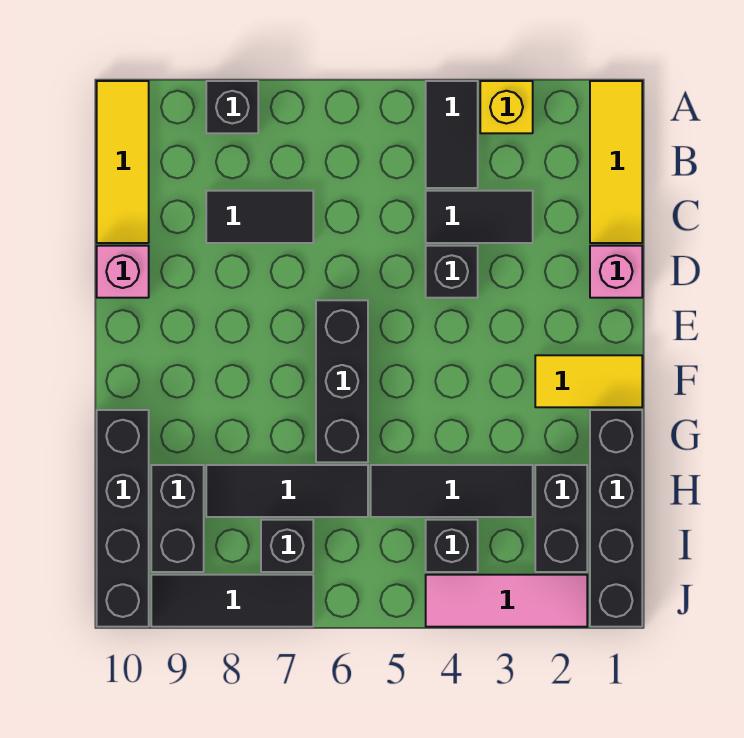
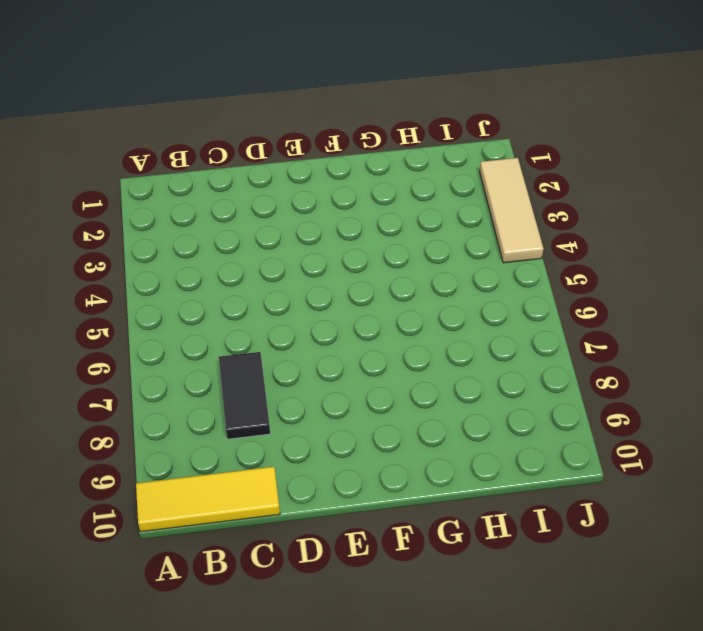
tan 1x3 tile [480,158,544,263] -> pink 1x3 tile [426,575,587,627]
none -> yellow 1x3 tile [590,81,642,243]
none -> yellow 1x1 brick [480,81,533,133]
none -> black 1x2 tile [426,81,478,188]

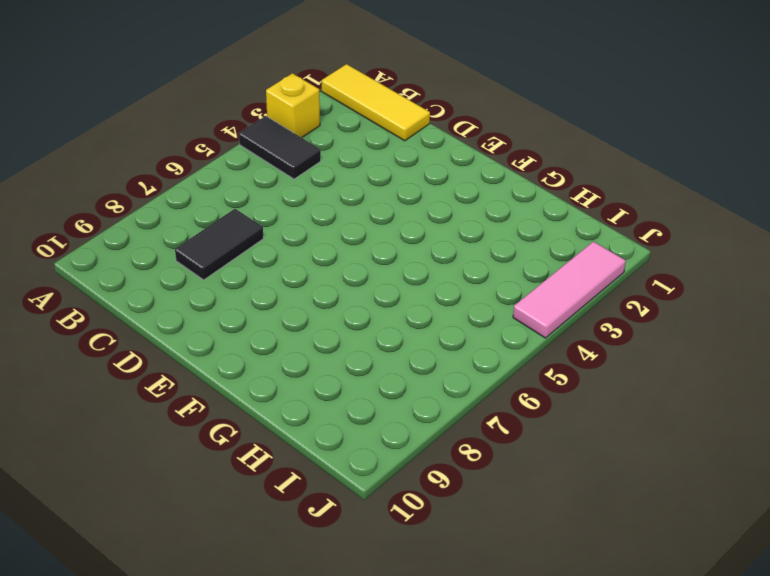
none -> black 1x1 brick [206,81,258,133]
none -> yellow 1x3 tile [97,81,149,243]
none -> black 1x2 tile [426,191,533,243]

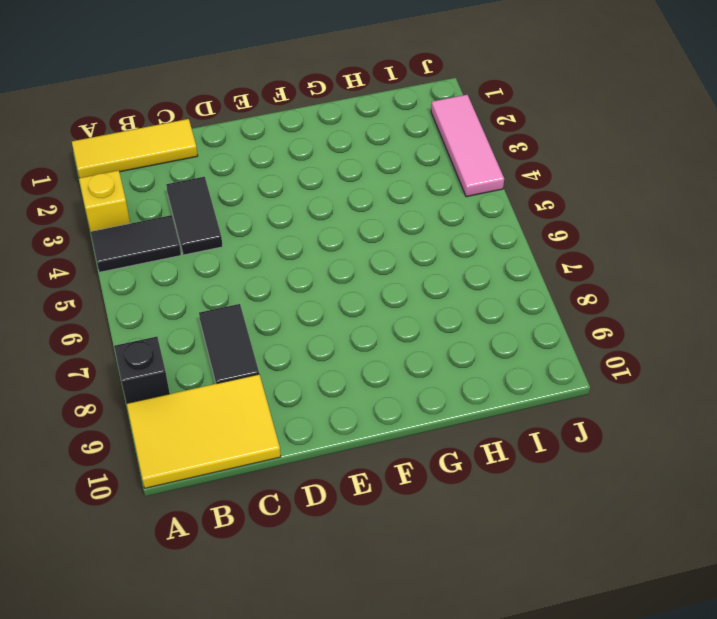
yellow 2x3 tile [127,374,281,488] -> yellow 1x3 tile [97,81,149,243]
none -> pink 1x1 brick [590,246,642,298]
none -> black 1x1 brick [426,246,478,298]
none -> pink 1x1 brick [97,246,149,298]

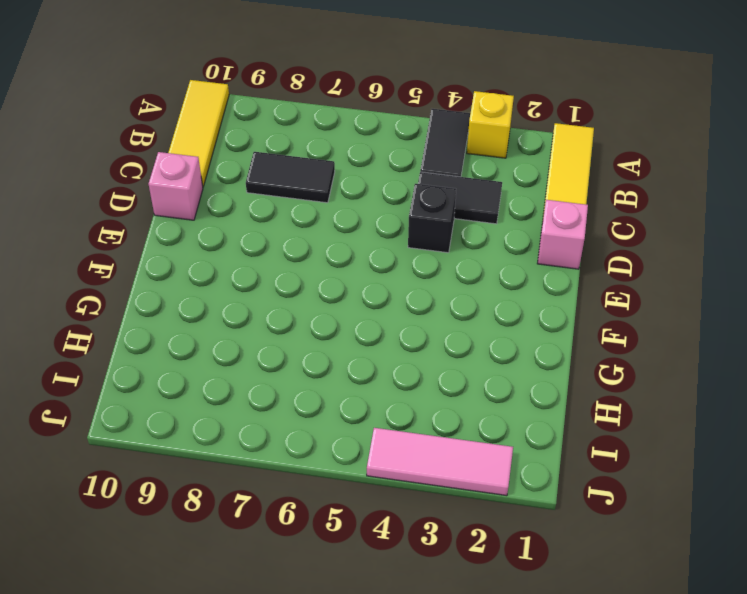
none -> black 1x1 brick [206,81,258,133]
none -> black 1x3 brick [316,300,368,462]
none -> yellow 1x2 tile [535,355,642,407]

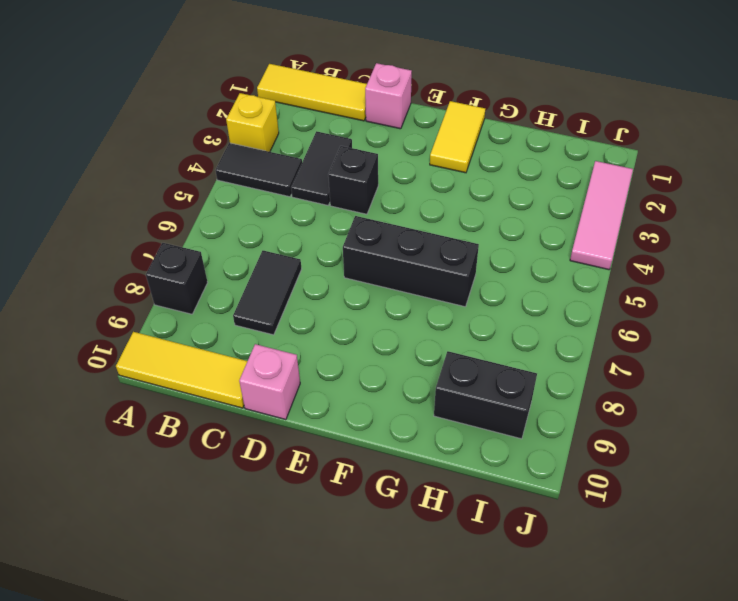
none -> black 1x4 brick [590,410,642,627]
none -> black 1x4 brick [97,410,149,627]
none -> black 1x2 brick [535,465,587,572]

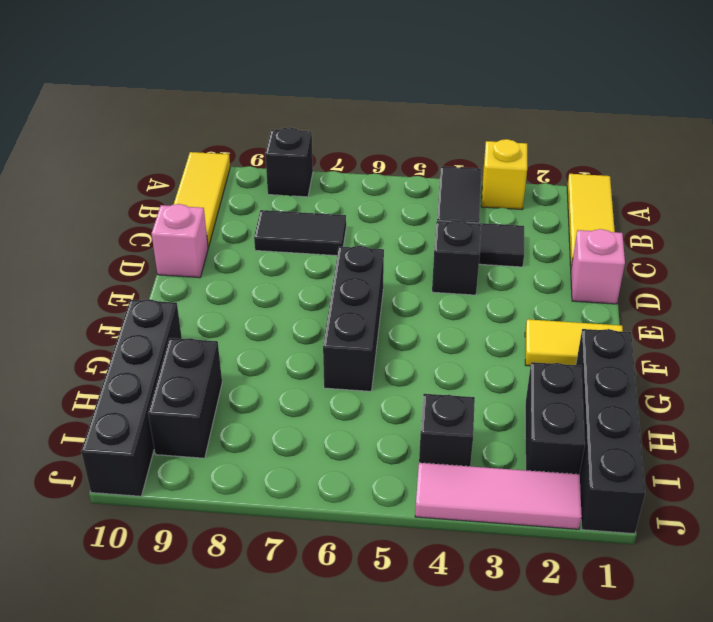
none -> black 1x3 tile [371,465,533,517]
none -> black 1x3 tile [206,465,368,517]
none -> black 1x1 brick [261,520,313,572]

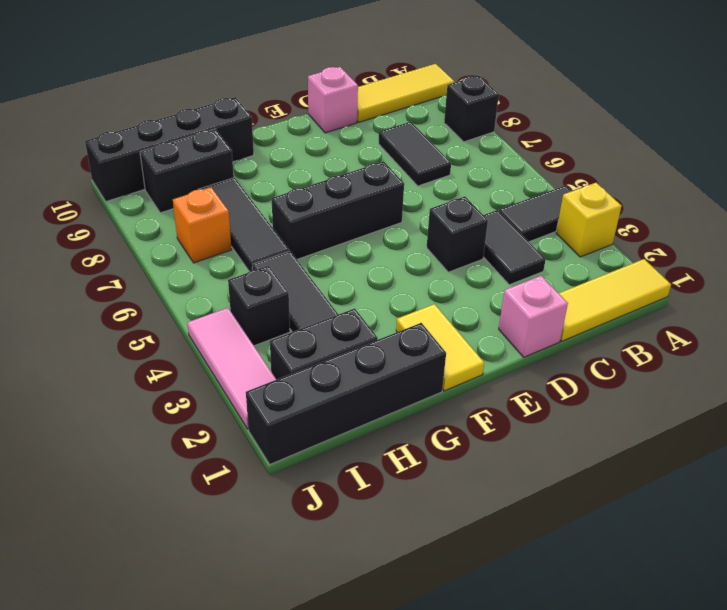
orange 1x1 brick [173,187,232,263] -> black 1x1 brick [261,520,313,572]
none -> black 1x3 tile [151,575,313,627]

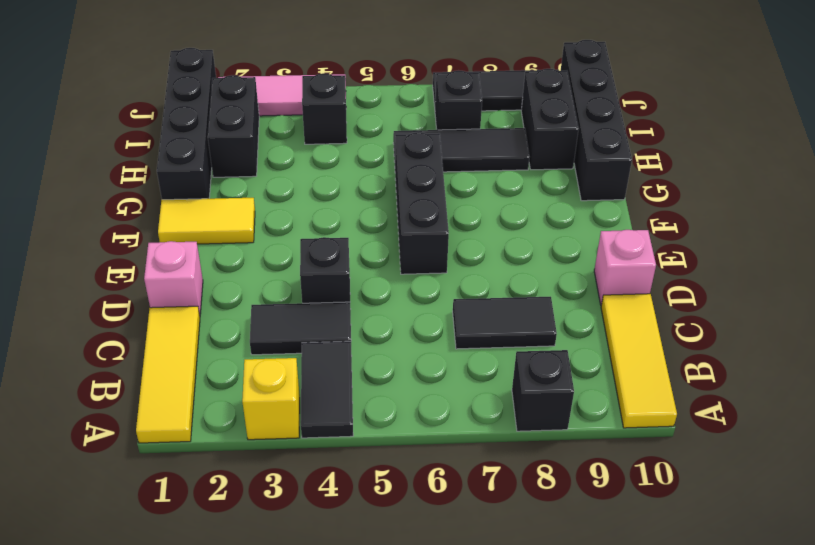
none -> black 1x3 tile [371,465,533,517]

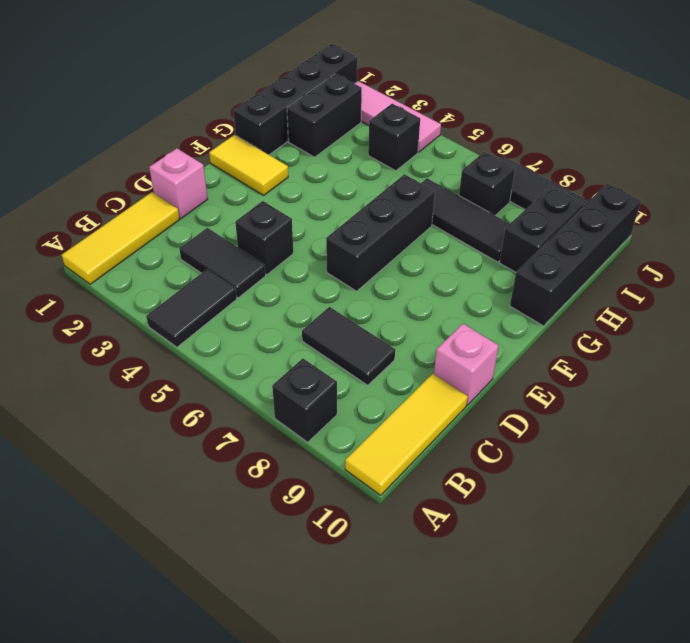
none -> yellow 1x1 brick [480,81,533,133]
none -> black 1x3 tile [371,465,533,517]

